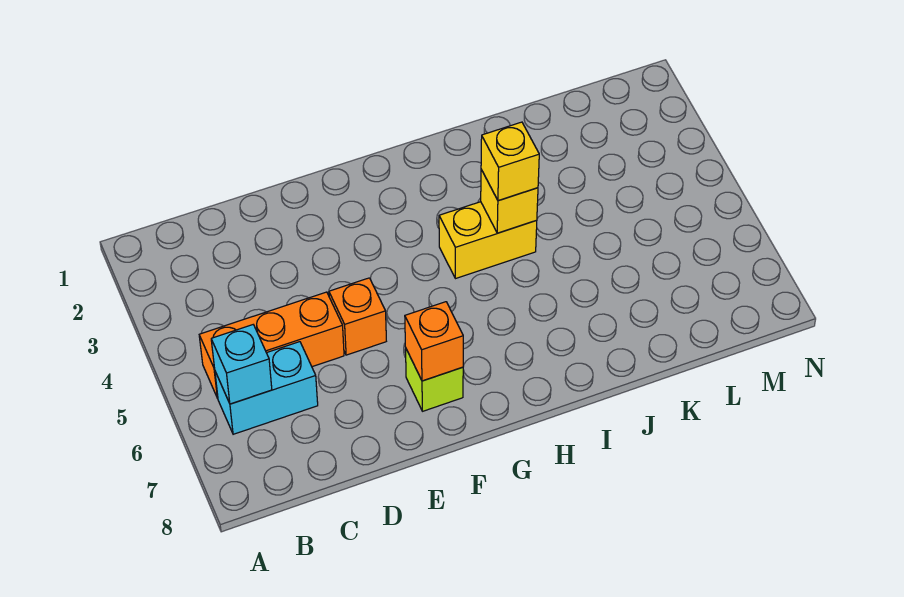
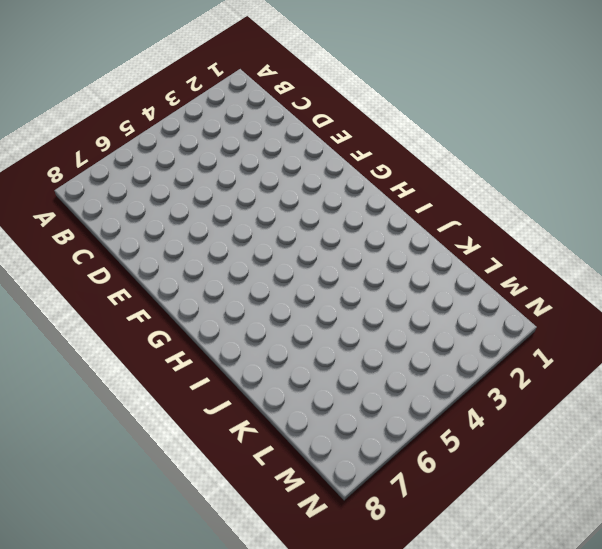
none -> orange 1x3 brick [199,292,344,398]
none -> cyan 1x2 brick [215,342,318,434]

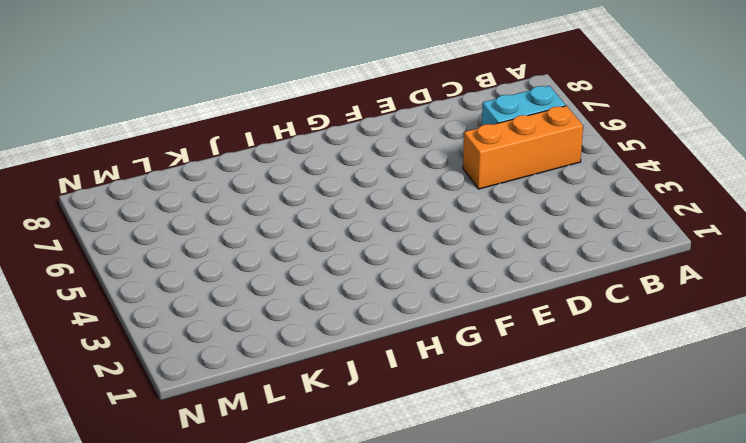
none -> orange 1x1 brick [329,278,386,355]
none -> lime 1x1 brick [406,349,463,411]

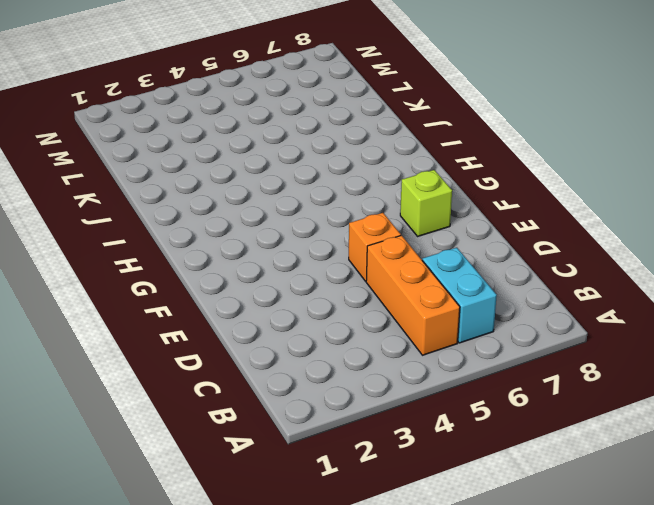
none -> yellow 1x2 brick [439,202,537,279]
none -> cyan 1x1 brick [211,325,272,404]

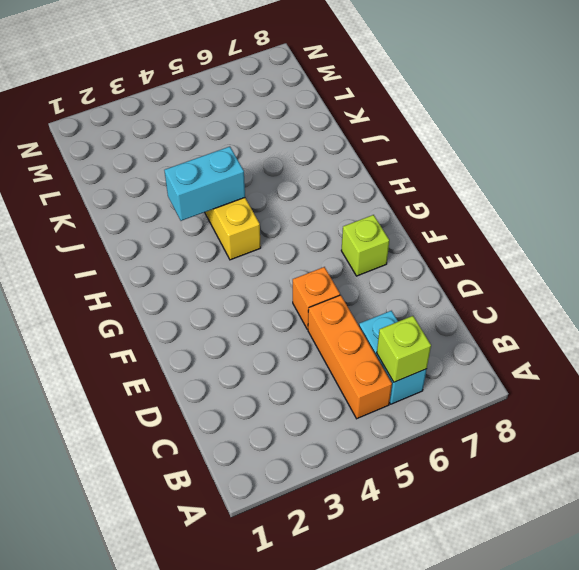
lime 1x1 brick [377,316,431,382] -> cyan 1x1 brick [211,325,272,404]
cyan 1x2 brick [164,147,245,221] -> yellow 1x1 brick [481,170,538,233]
none -> orange 1x1 brick [405,302,463,381]
none -> yellow 1x1 brick [481,122,539,201]

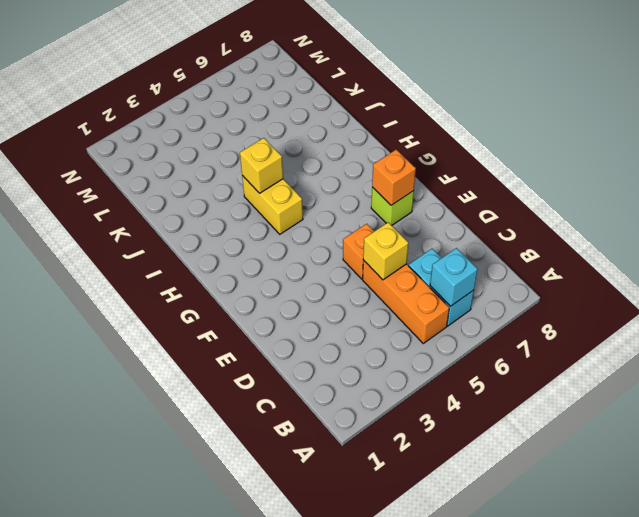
yellow 1x1 brick [363,222,408,280] -> yellow 1x1 brick moved to [481,122,539,201]

